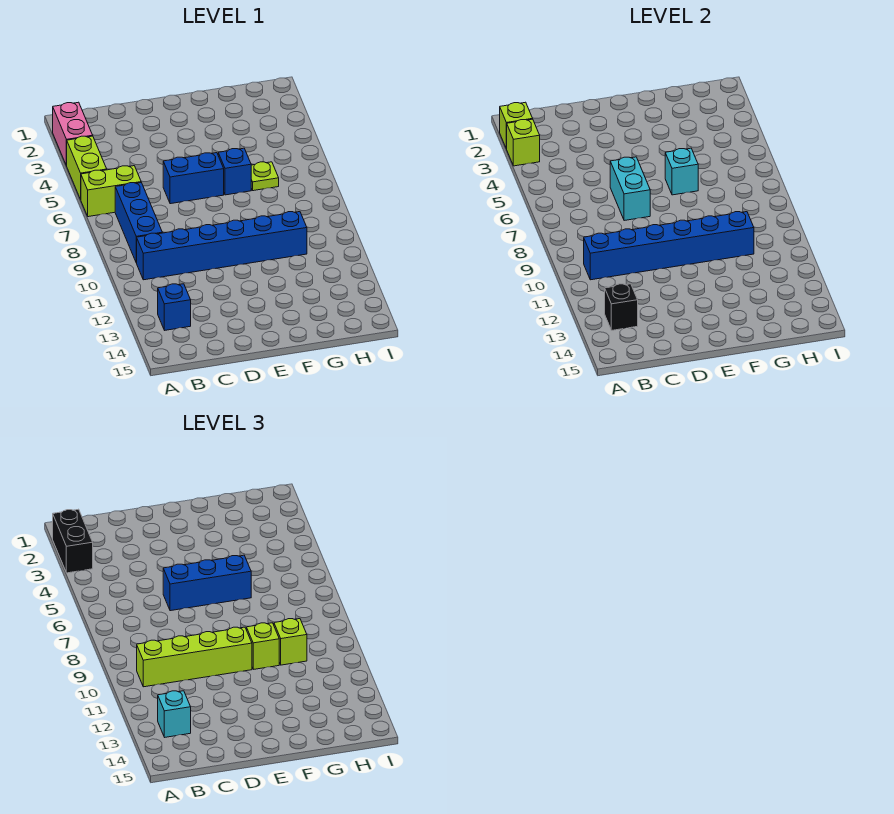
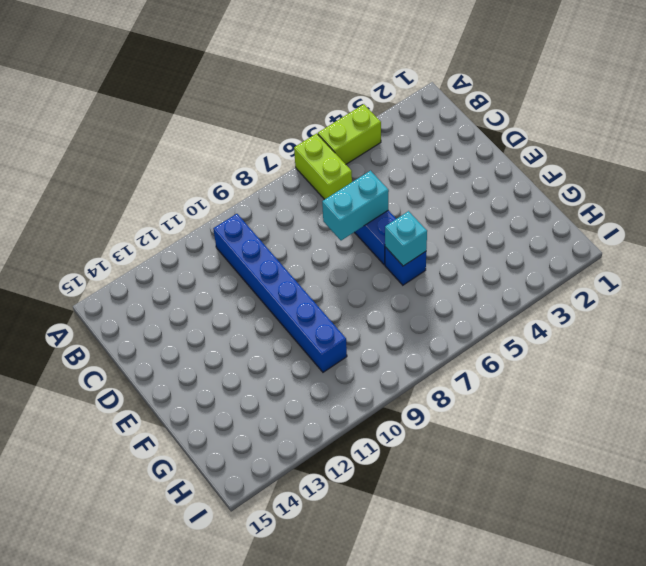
none -> pink 1x2 brick [53,102,93,166]
none -> blue 1x3 brick [115,183,162,263]
none -> blue 1x1 brick [158,284,191,330]

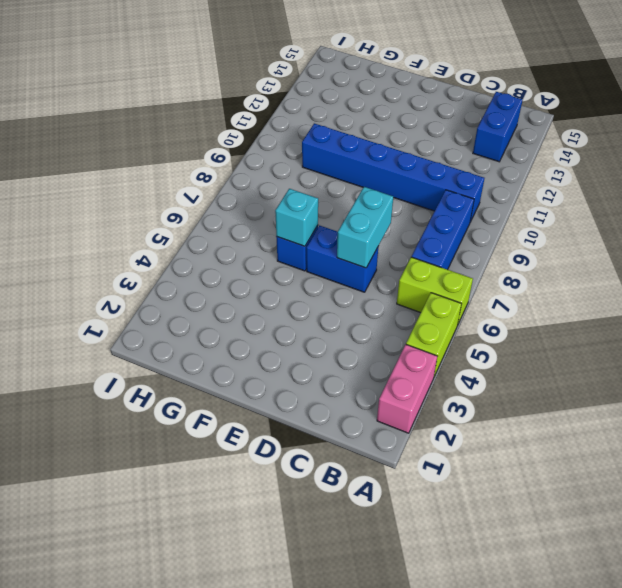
blue 1x2 brick [473,92,522,162] -> blue 1x1 brick [158,284,191,330]
none -> lime 1x1 plate [251,162,279,191]
none -> lime 1x1 brick [500,102,532,149]
none -> lime 1x1 brick [507,119,540,166]

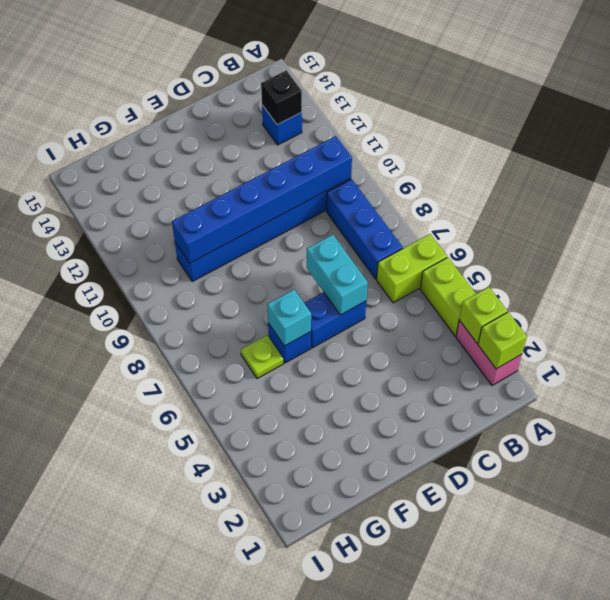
none -> black 1x2 brick [53,509,93,573]
none -> lime 1x4 brick [137,627,252,687]
none -> cyan 1x1 brick [158,691,191,737]

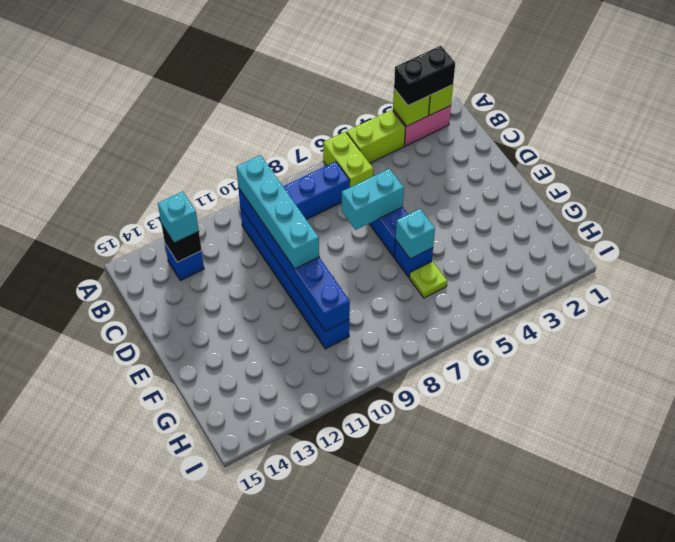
cyan 1x4 brick [236,155,319,269] -> lime 1x4 brick [137,627,252,687]
none -> blue 1x3 brick [163,555,251,611]
none -> lime 1x1 brick [247,623,279,669]
none -> lime 1x1 brick [274,619,307,665]

